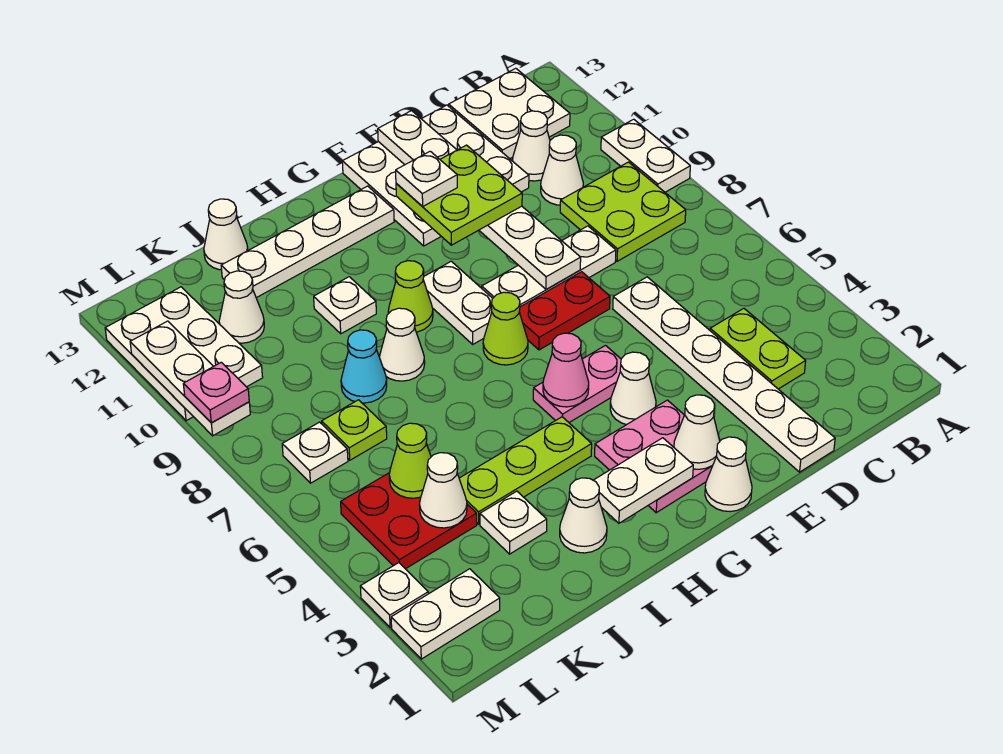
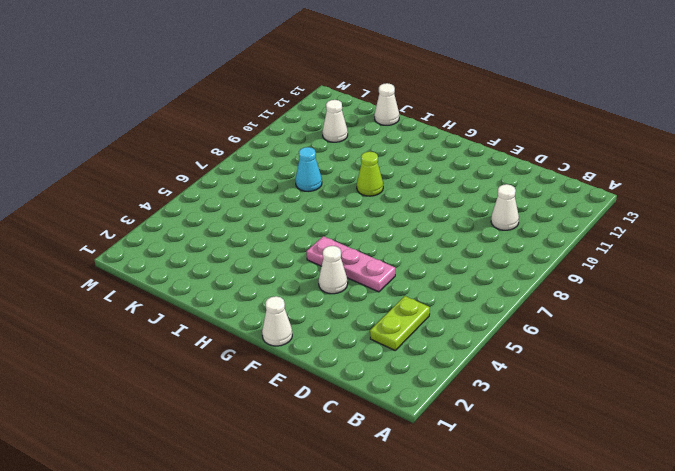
pink 1x3 plate [306,236,395,292] -> pink 1x2 plate [533,346,621,422]
none -> white 1x2 plate [601,119,690,192]
none -> lime 2x2 plate [560,162,686,261]
none -> white 2x2 plate [449,68,570,159]
none -> white 1x1 cone [512,111,550,181]

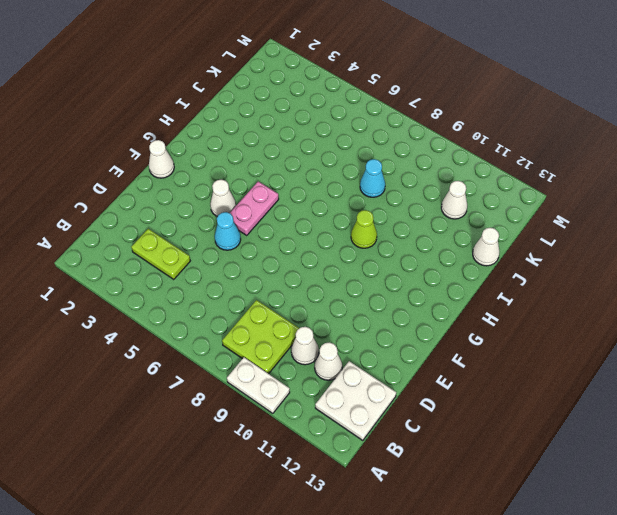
cyan 1x1 cone [215,212,241,250] -> none
none -> white 1x6 plate [613,277,835,472]
none -> white 1x3 plate [482,226,616,307]
none -> white 3x3 plate [342,105,529,246]
none -> red 1x2 plate [519,272,610,350]

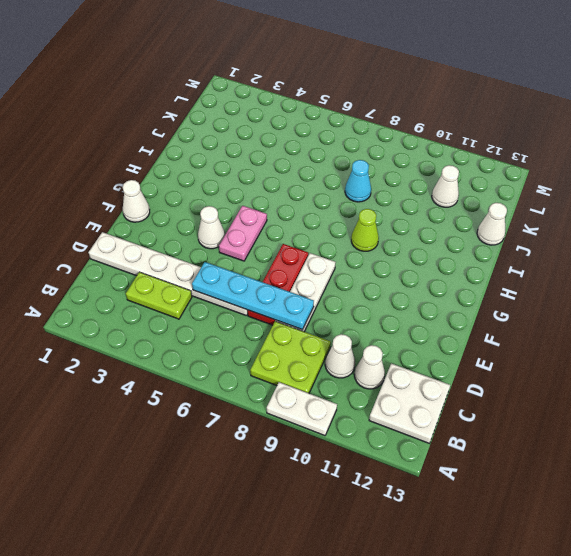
cyan 1x4 plate [192,262,314,330] -> none
red 1x3 plate [248,244,308,325] -> red 1x2 plate [519,272,610,350]
none -> white 3x3 plate [342,105,529,246]
none -> pink 2x2 plate [595,400,713,513]
none -> lime 1x1 cone [483,292,528,365]
none -> white 1x2 plate [423,261,493,344]

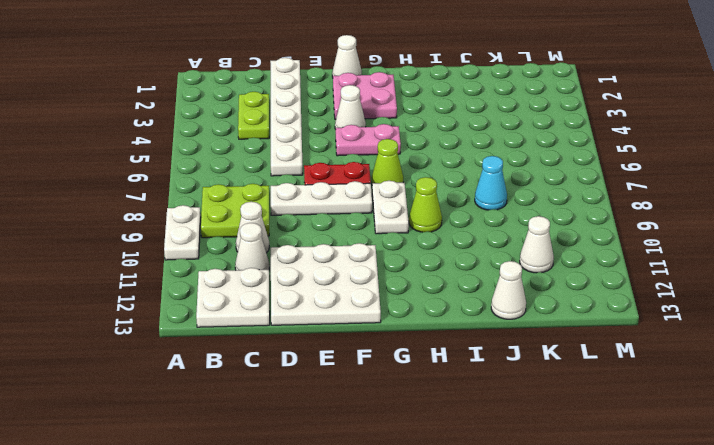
none -> white 1x4 plate [221,186,394,298]
none -> lime 1x3 plate [459,417,592,524]
none -> white 1x1 cone [560,478,607,553]
none -> white 1x1 cone [379,308,425,381]

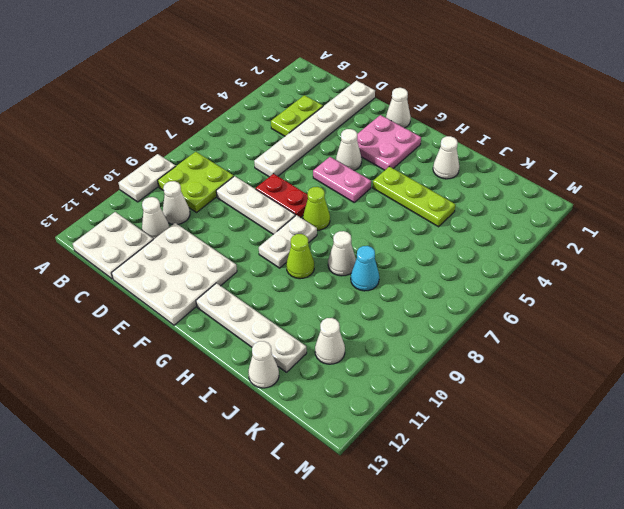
none -> white 1x1 plate [314,277,376,334]
none -> white 1x1 plate [480,491,547,554]
none -> red 2x2 plate [341,473,477,569]
none -> lime 1x1 plate [322,400,387,460]

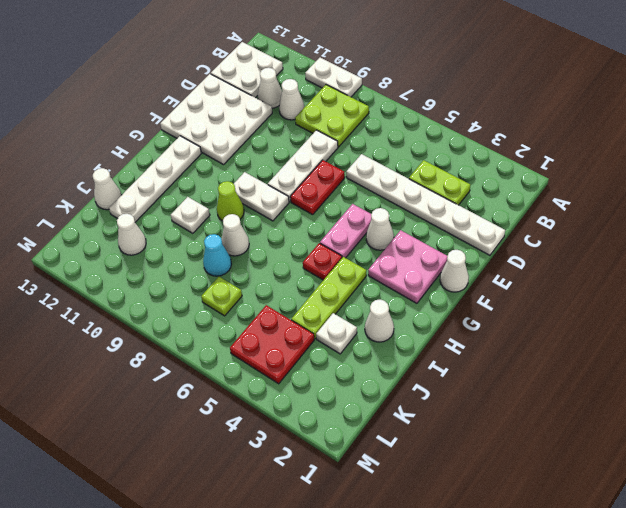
red 1x1 plate [303,243,342,280] -> none
none -> lime 1x1 cone [483,292,528,365]
none -> white 1x2 plate [391,569,500,659]
none -> white 1x1 plate [282,422,348,483]
none -> white 2x3 plate [105,287,263,421]

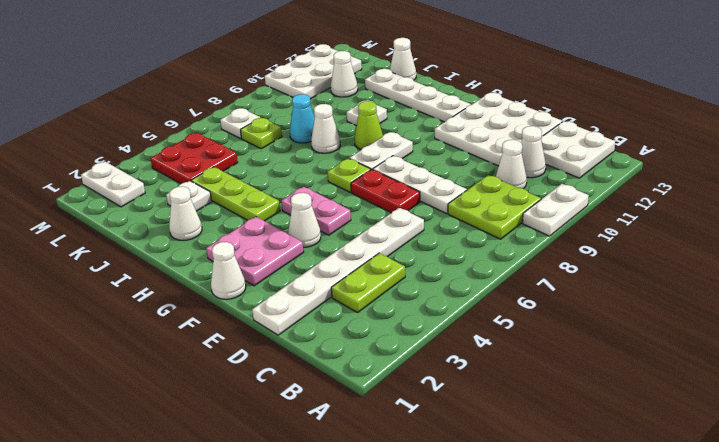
lime 1x1 plate [328,158,371,192] -> lime 1x1 cone [483,292,528,365]
none -> white 1x1 plate [360,563,428,628]
none -> white 1x6 plate [378,111,581,289]
none -> white 1x1 cone [674,395,720,469]
none -> white 1x2 plate [593,438,693,523]

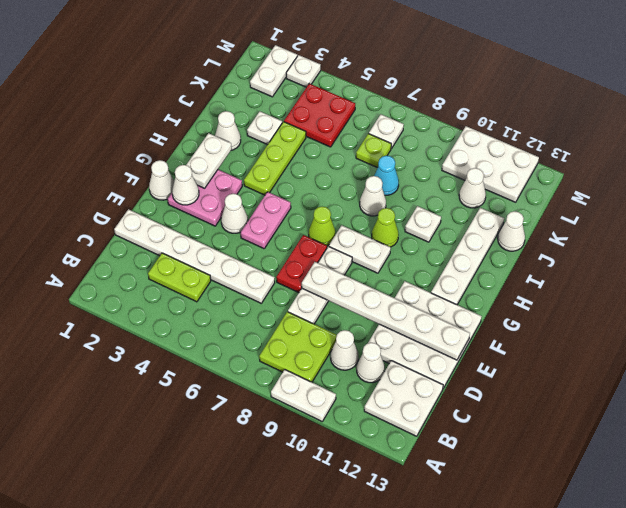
none -> pink 1x1 cone [543,333,589,407]
none -> white 1x1 cone [419,453,467,528]
none -> lime 1x1 cone [389,423,431,498]
none -> white 1x3 plate [130,321,250,436]

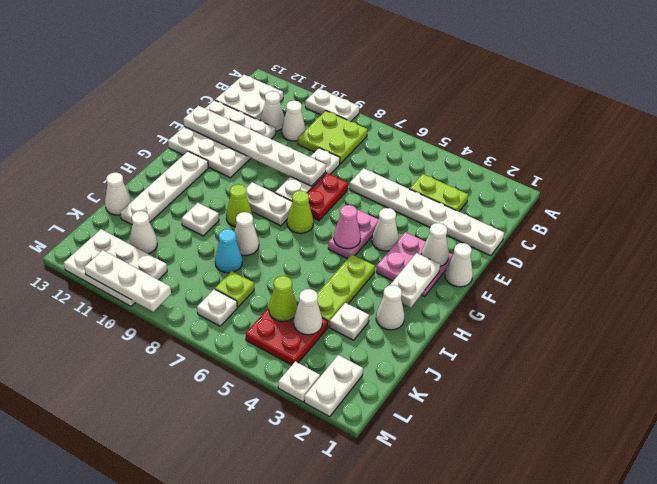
none -> lime 2x2 plate [396,145,522,245]
none -> pink 1x1 plate [183,362,249,423]
none -> white 1x1 plate [396,151,457,207]

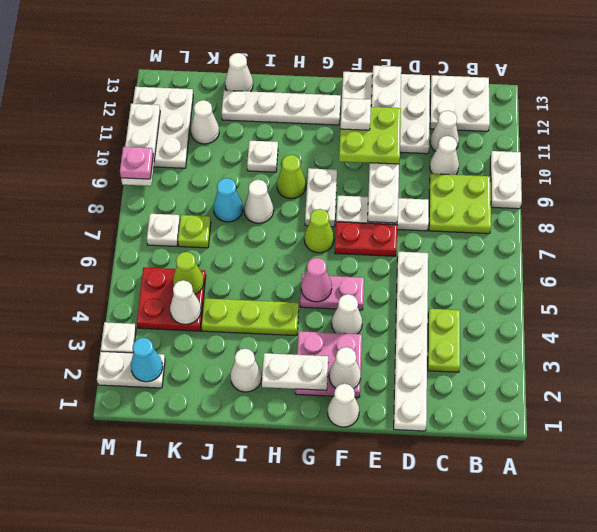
cyan 1x1 cone [131,338,163,382] -> none
none -> white 1x1 plate [480,491,547,554]

